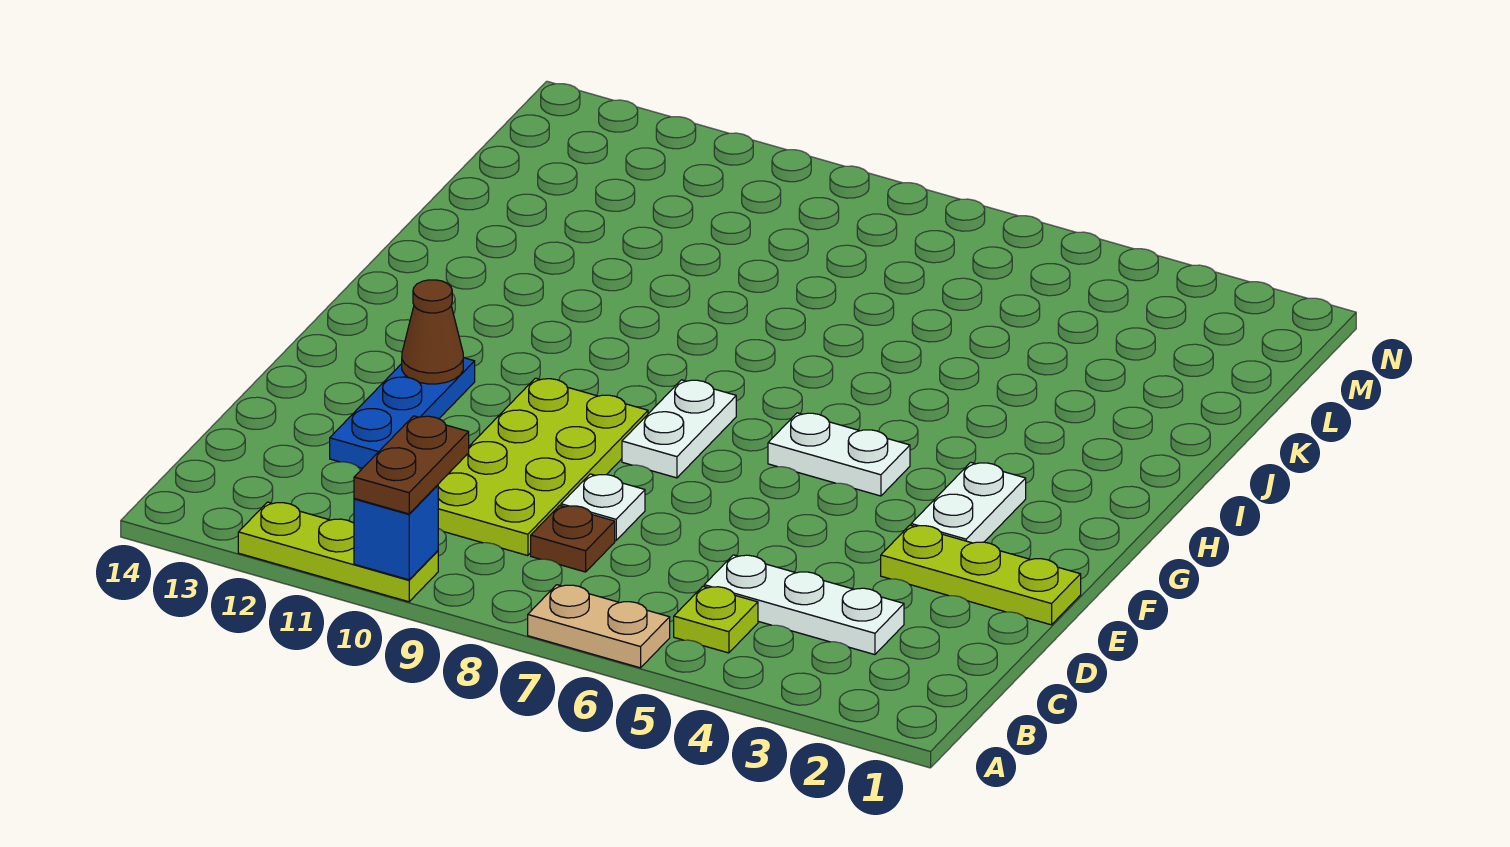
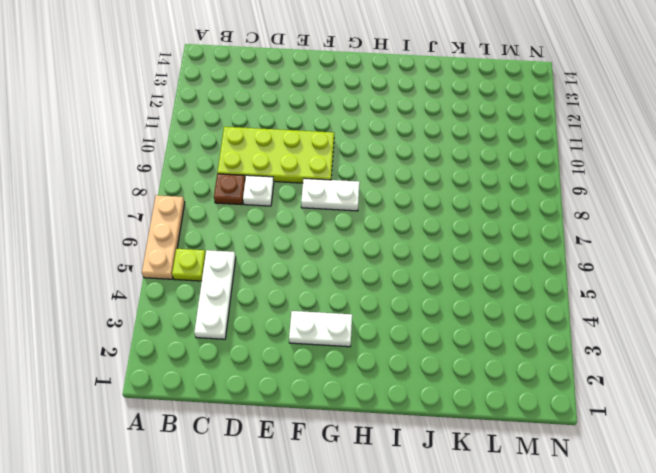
tan 1x3 plate [142,195,185,279] -> tan 1x2 plate [528,585,670,668]
none -> lime 1x3 plate [238,502,438,602]
none -> blue 1x3 plate [330,358,475,468]
none -> lime 1x3 plate [881,525,1081,625]

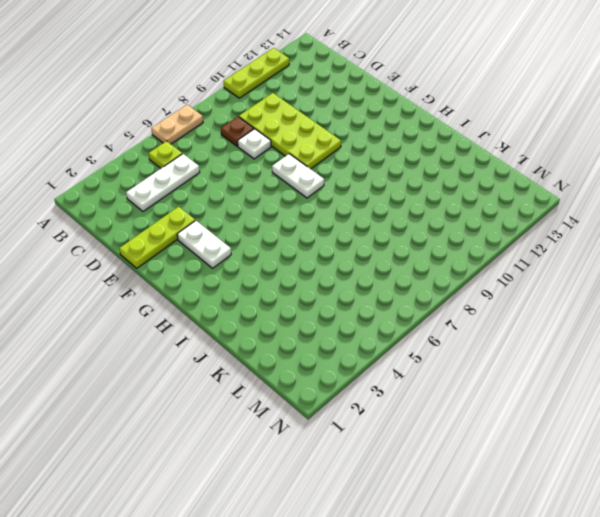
none -> blue 1x3 plate [330,358,475,468]
none -> white 1x2 plate [768,413,910,496]
none -> blue 1x1 brick [354,485,438,580]

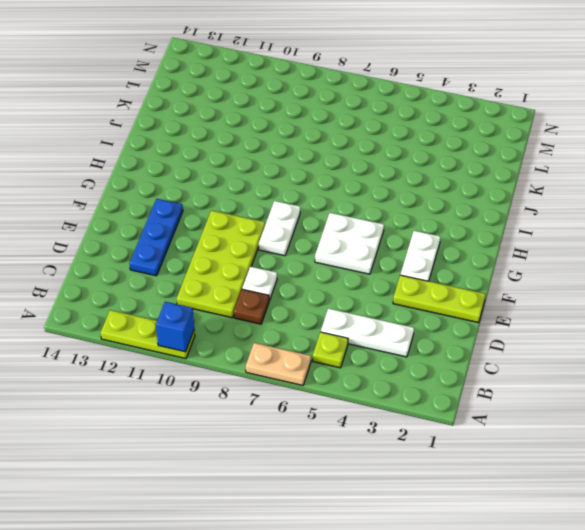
white 2x2 plate [315,213,384,274] -> white 1x2 plate [768,413,910,496]
none -> brown 1x1 cone [402,280,464,384]
none -> brown 1x2 plate [354,416,469,514]

